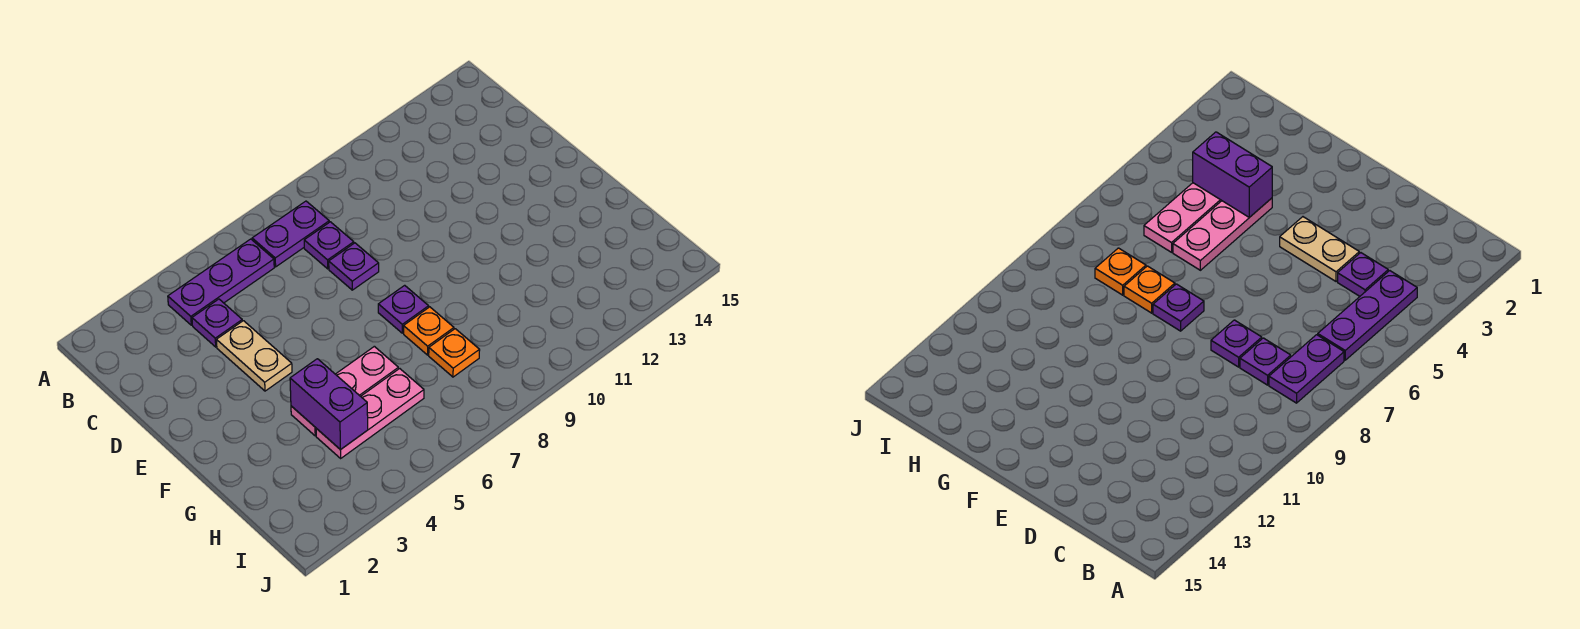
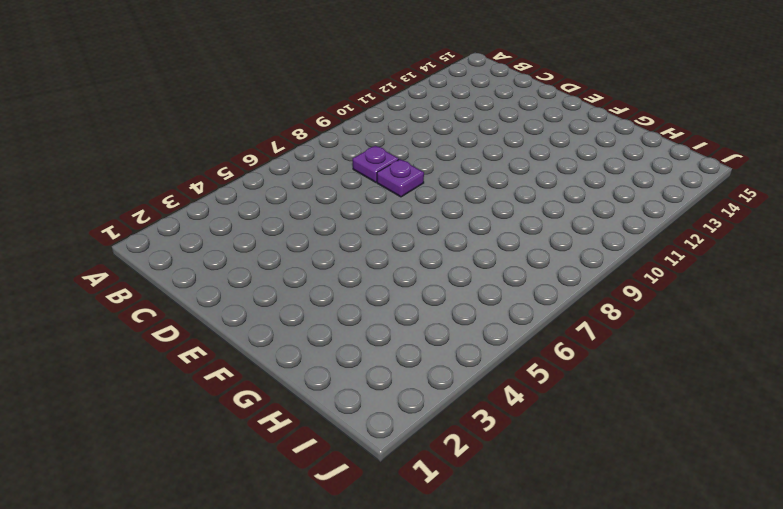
none -> purple 1x3 plate [168,239,274,325]
none -> purple 1x2 plate [252,201,329,267]
none -> purple 1x1 plate [192,299,242,347]

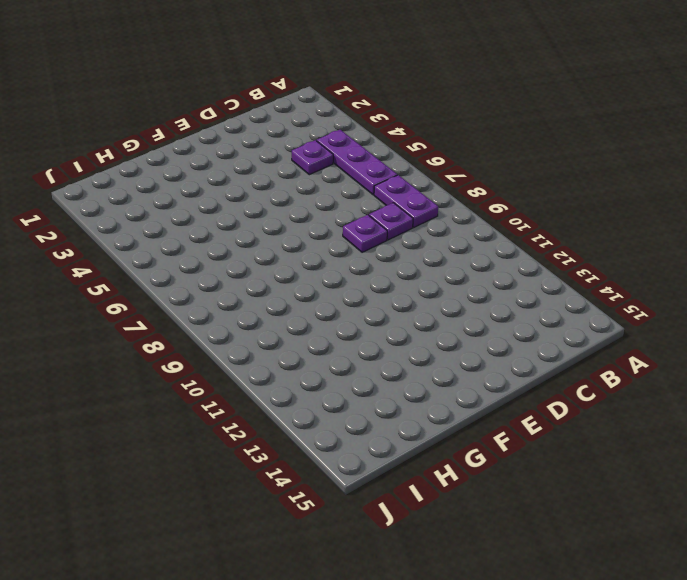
none -> tan 1x2 plate [217,321,292,391]
none -> purple 1x1 plate [378,285,429,333]
none -> pink 1x3 plate [291,346,398,436]

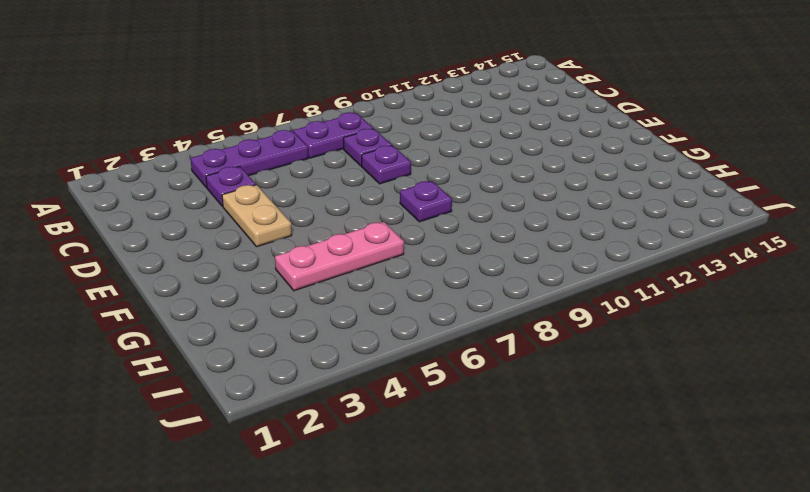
none -> orange 1x1 plate [404,307,454,355]
none -> pink 1x3 plate [316,369,424,458]
none -> orange 1x1 plate [429,329,480,377]

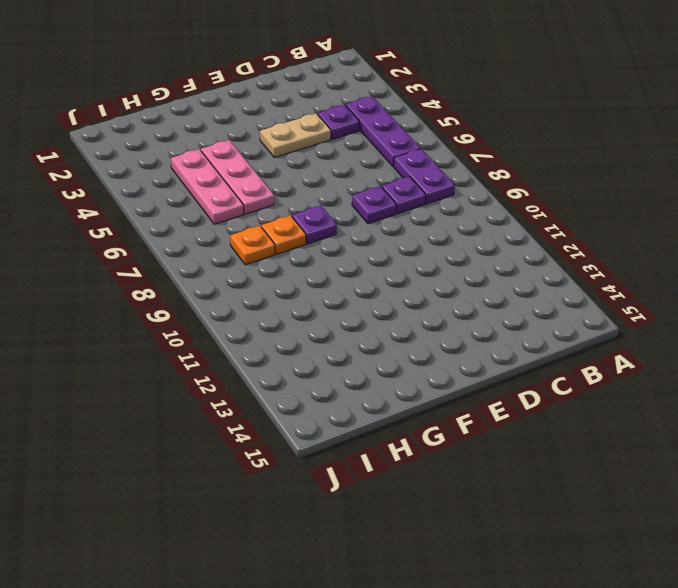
none -> purple 1x2 brick [290,359,368,450]

